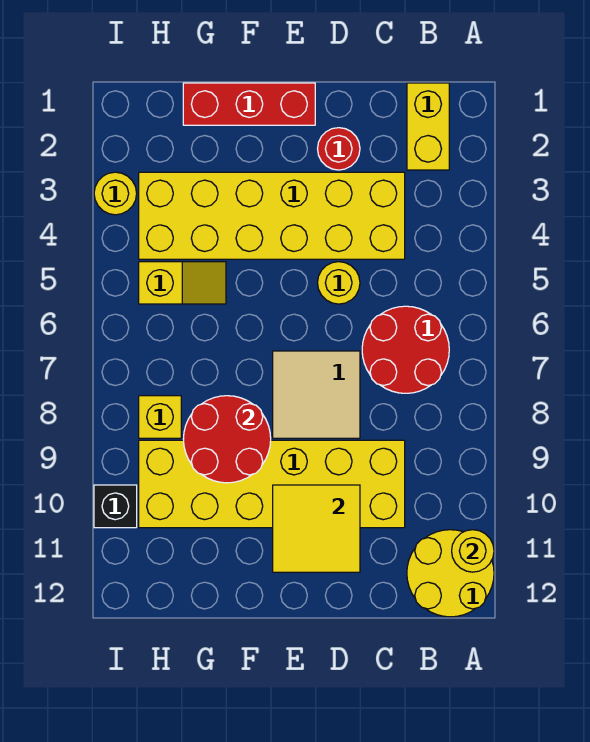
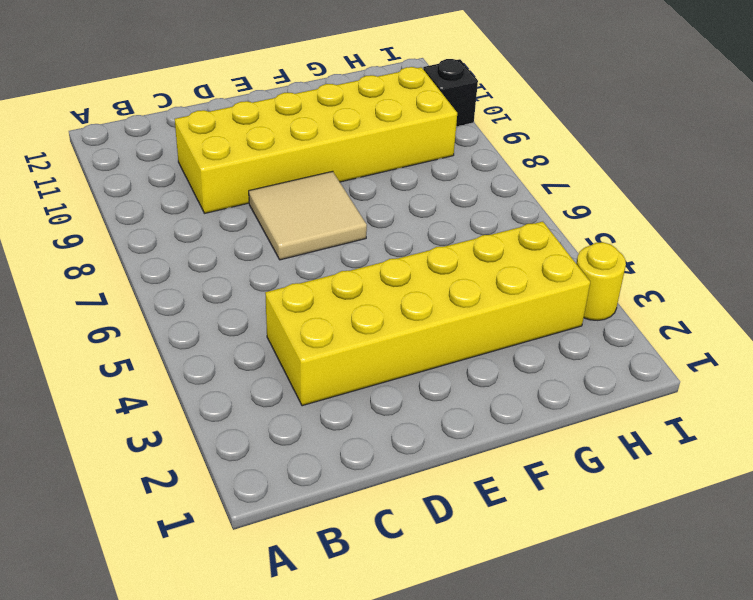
none -> yellow 2x2 round brick [407,530,494,617]
none -> yellow 1x2 brick [407,83,449,170]
none -> red 2x2 round brick [362,306,449,393]

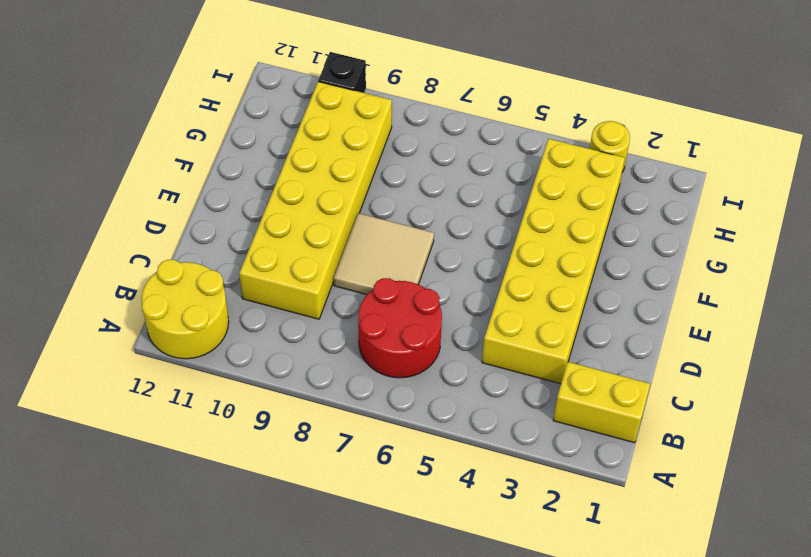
none -> red 1x1 round brick [318,128,360,170]
none -> yellow 1x1 round brick [318,262,360,304]
none -> red 1x3 brick [183,83,315,125]

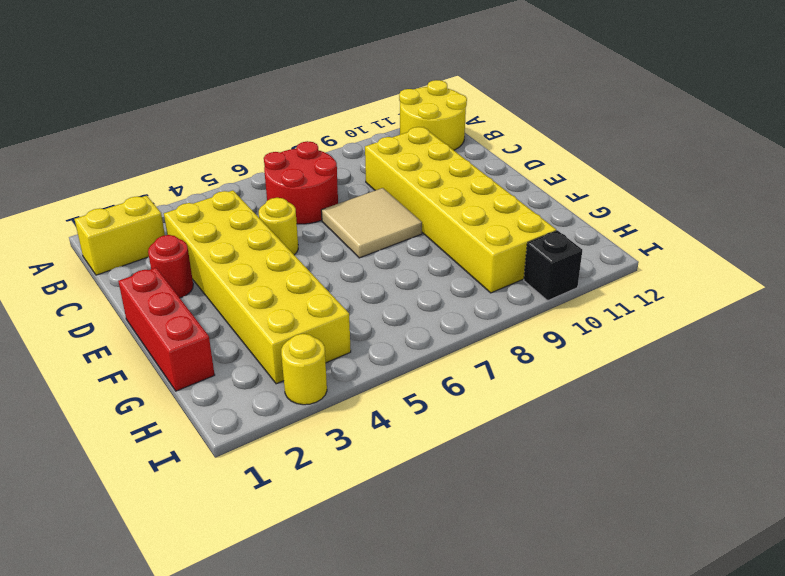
none -> yellow 1x2 slope [139,262,226,304]
none -> yellow 1x1 brick [139,396,181,438]
none -> yellow 1x1 round brick [452,530,494,572]

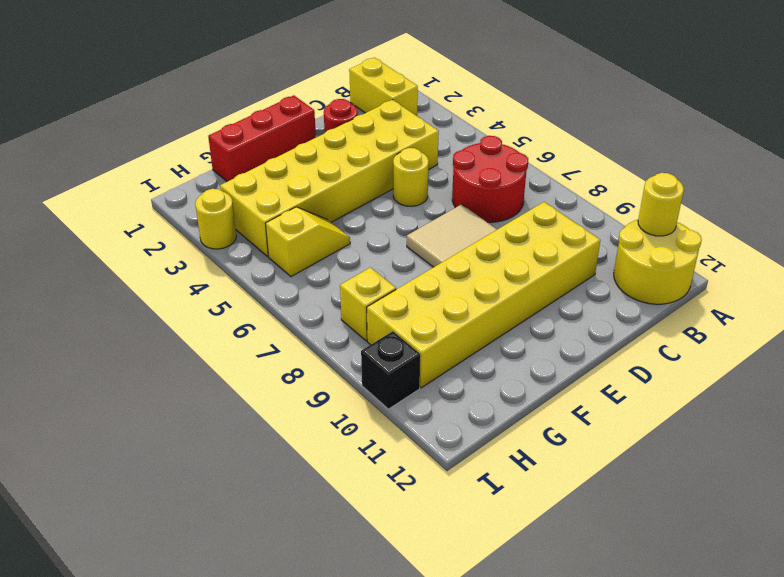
none -> yellow 2x2 tile [273,485,360,572]
none -> red 2x2 round brick [183,396,271,483]

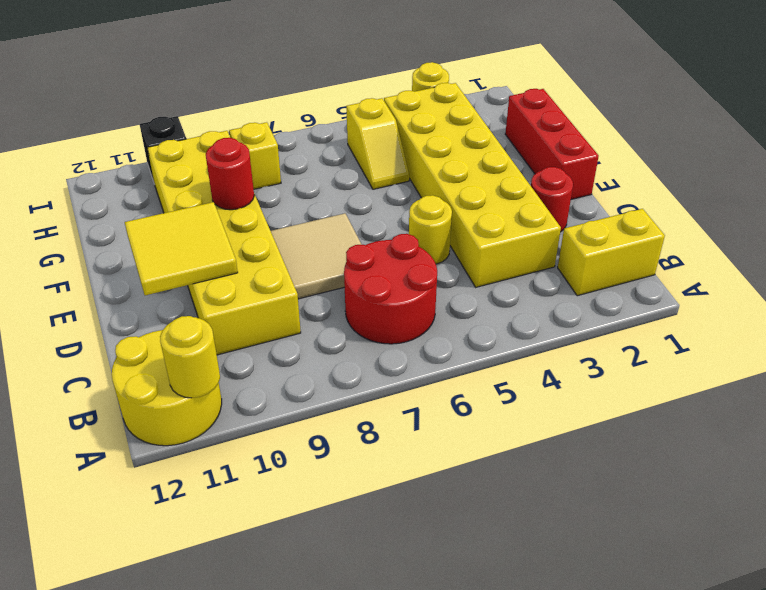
red 1x1 round brick [206,138,254,210] -> red 2x2 round brick [183,396,271,483]

